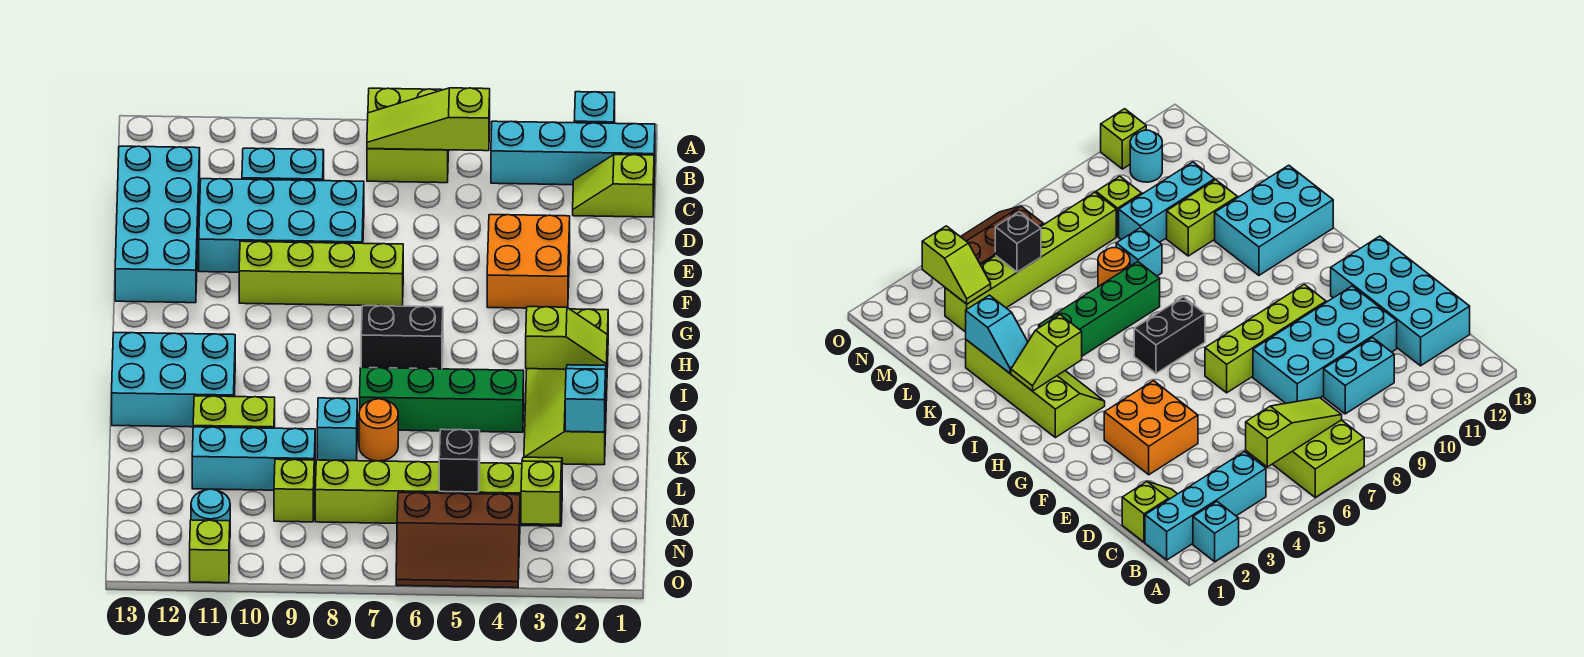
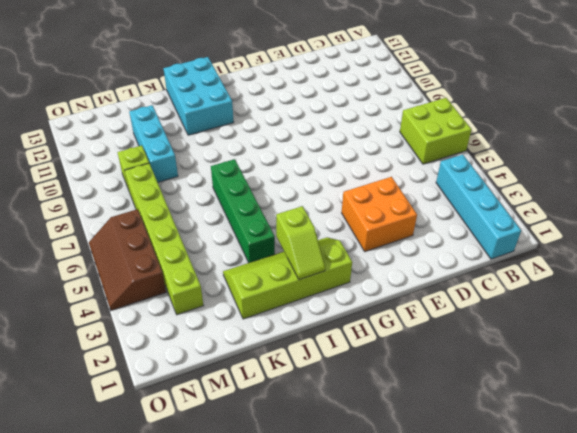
none -> cyan 1x1 brick [574,92,615,123]
none -> lime 1x2 slope [573,155,654,217]
none -> cyan 1x2 brick [242,148,324,181]

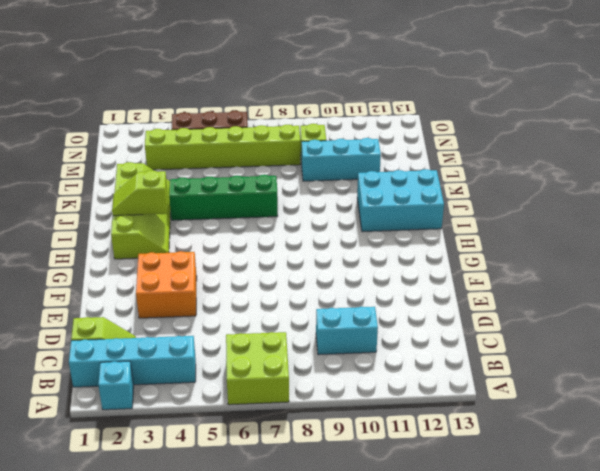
none -> cyan 2x4 brick [115,146,200,303]
none -> cyan 2x4 brick [199,179,364,272]
none -> lime 1x4 brick [239,241,403,306]

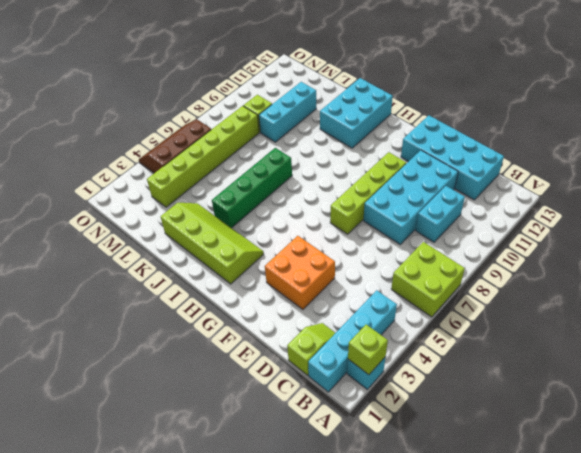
lime 1x1 brick [348,325,388,375] -> lime 1x1 brick moved to [190,520,230,583]
none -> black 1x2 brick [361,306,443,369]
none -> orange 1x1 round brick [359,399,398,461]
none -> cyan 1x1 brick [317,398,357,461]

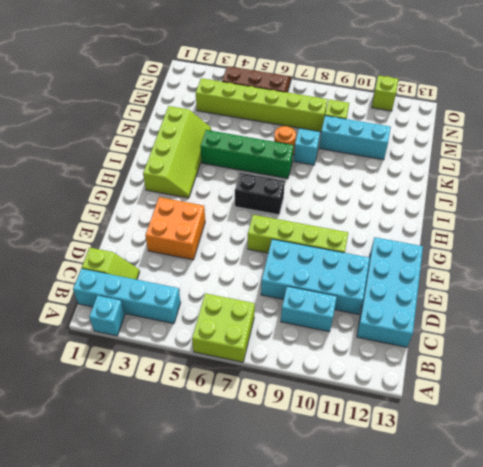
none -> cyan 2x3 brick [112,332,235,427]
none -> lime 1x2 brick [193,396,275,428]
none -> cyan 1x1 round brick [191,489,230,521]

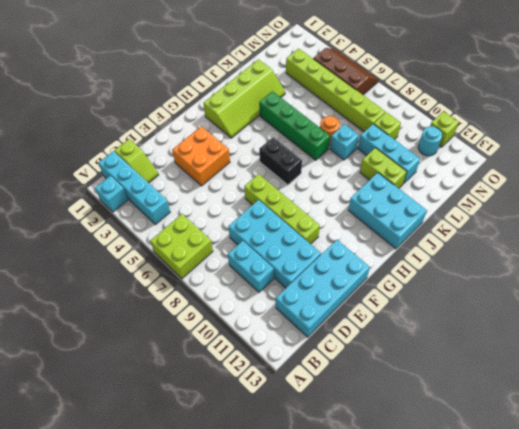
none -> lime 1x3 slope [367,88,490,151]
none -> lime 1x2 slope [526,307,607,369]
none -> cyan 1x2 slope [565,365,606,432]

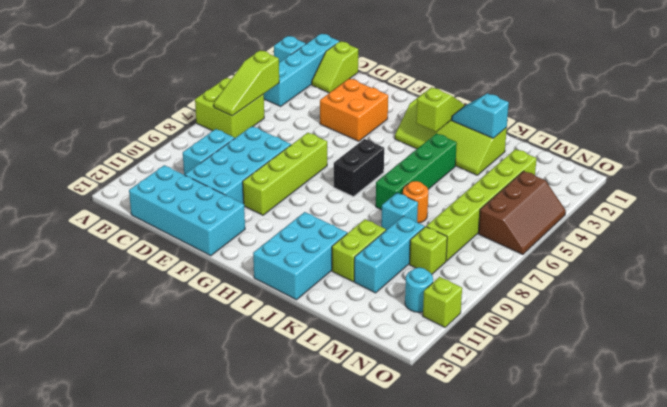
none -> lime 1x2 slope [521,457,562,524]
none -> black 1x1 brick [439,429,480,492]

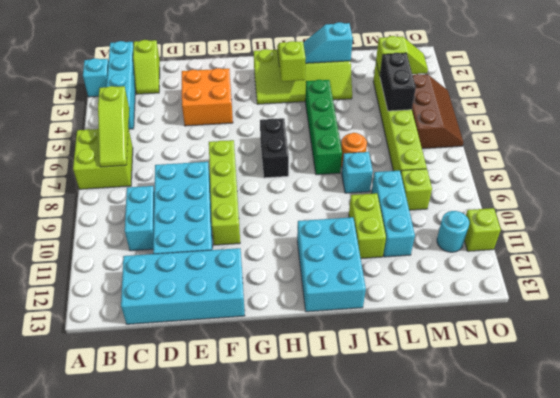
lime 1x2 slope [376,36,428,75] -> lime 1x2 slope turned to [521,457,562,524]
black 1x2 brick [380,53,416,111] -> black 1x1 brick [439,429,480,492]

